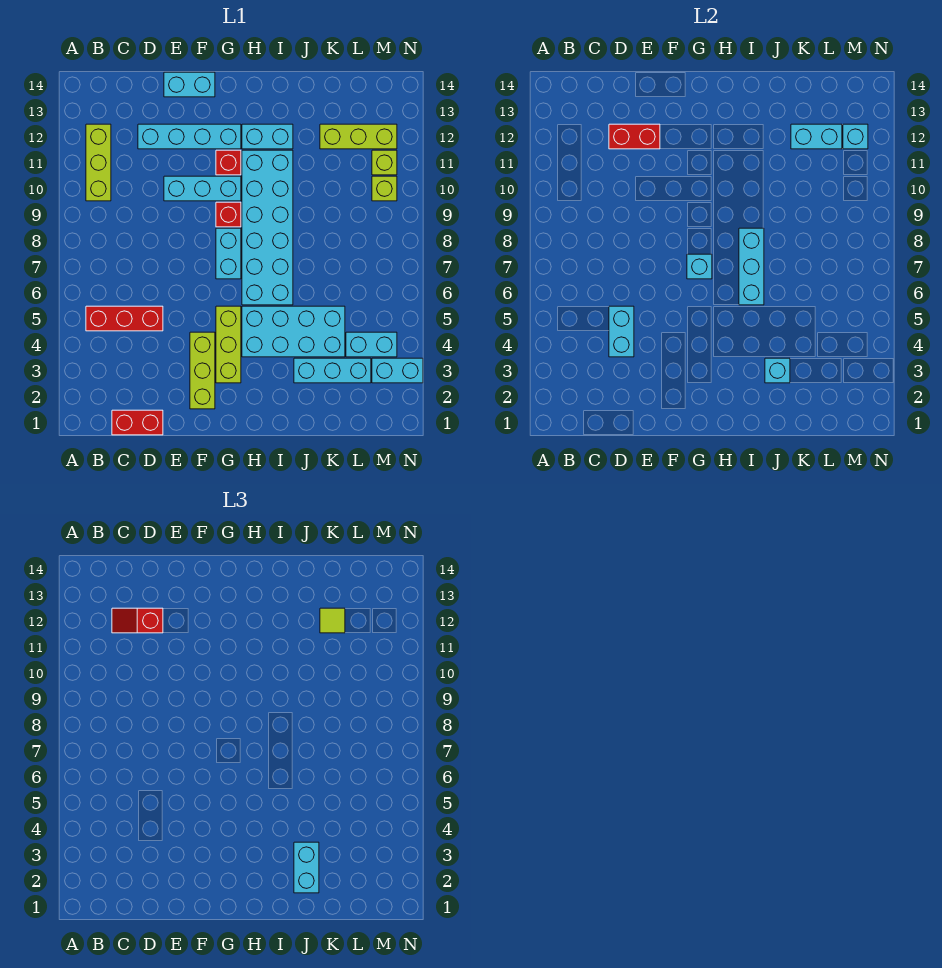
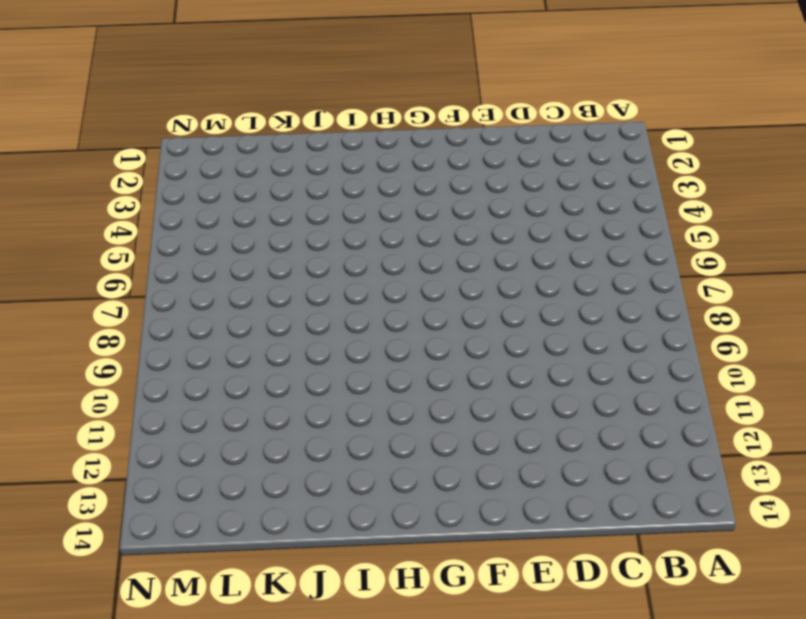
none -> red 1x3 brick [86,306,163,331]
none -> lime 1x3 brick [86,124,111,201]
none -> red 1x2 brick [112,410,163,435]
none -> cyan 1x4 brick [138,124,241,149]

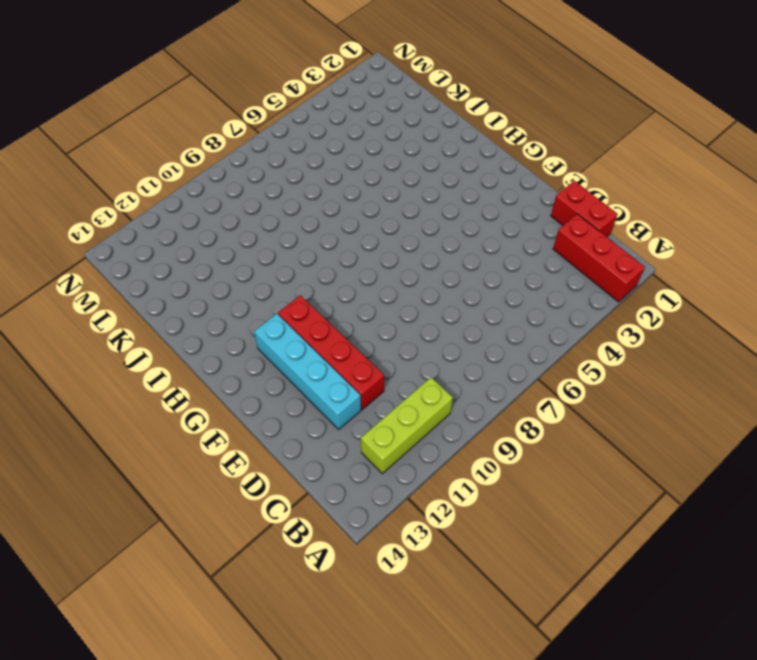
red 1x3 brick [553,214,645,302] -> red 1x3 brick moved to [86,306,163,331]
red 1x4 brick [278,295,384,410] -> red 1x1 brick [216,150,241,175]
none -> cyan 1x3 brick [164,176,241,201]
none -> cyan 1x2 brick [164,72,215,97]
none -> lime 1x3 brick [190,332,215,409]
none -> lime 1x3 brick [216,306,241,383]

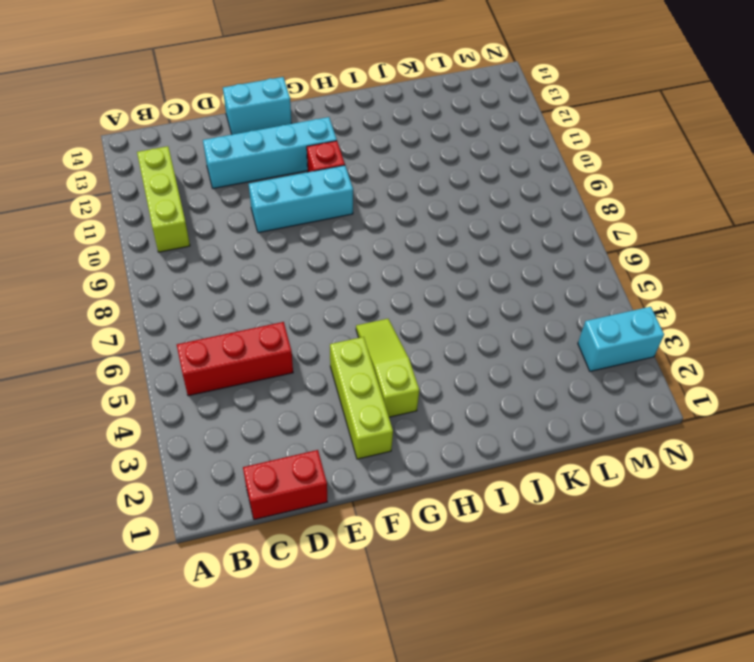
lime 1x3 slope [356,319,419,417] -> lime 1x3 brick [216,306,241,383]
none -> cyan 1x2 brick [216,228,241,279]
none -> red 1x1 brick [216,202,241,227]
none -> cyan 2x4 brick [242,306,345,357]
none -> cyan 2x6 brick [242,150,293,305]

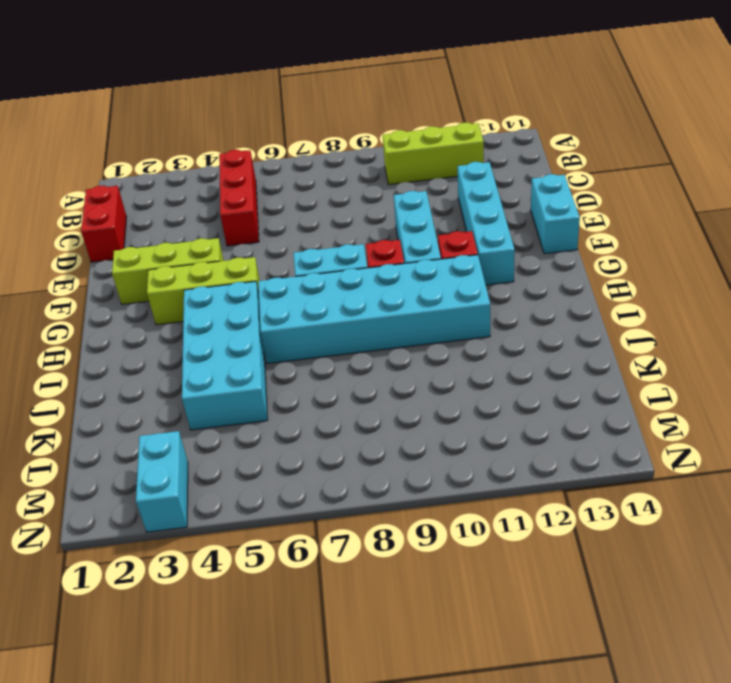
none -> cyan 1x2 brick [242,124,293,149]
none -> cyan 1x3 brick [294,358,371,383]
none -> lime 1x3 brick [320,124,397,149]
none -> cyan 1x2 brick [346,332,397,357]

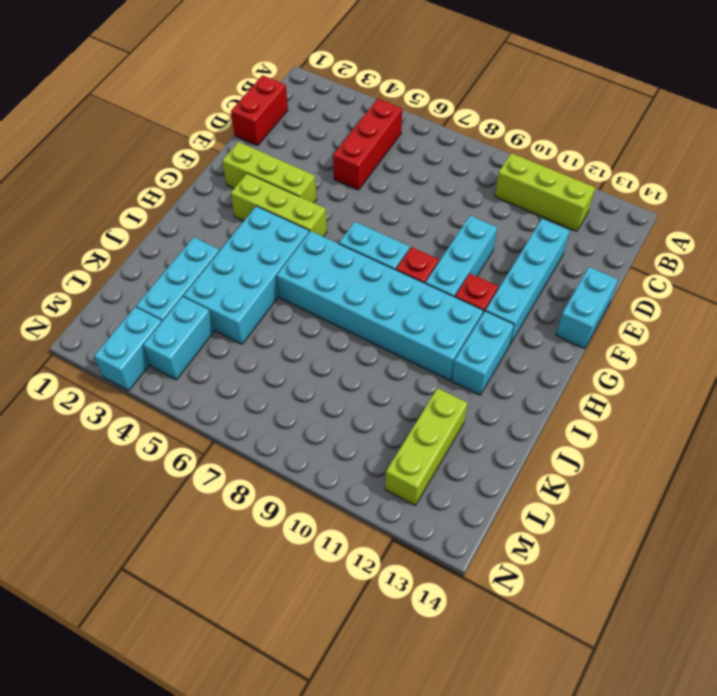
none -> lime 1x1 brick [372,176,397,201]
none -> lime 1x1 brick [372,150,397,175]
none -> cyan 1x2 brick [609,306,634,357]
none -> red 1x2 brick [609,124,660,149]

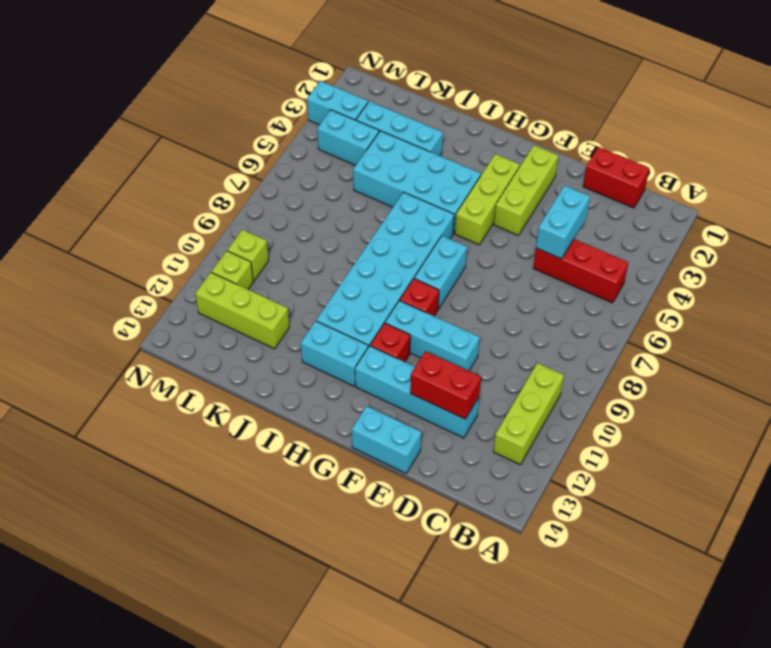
none -> cyan 1x1 brick [687,254,712,279]
none -> cyan 1x3 brick [739,228,764,305]
none -> cyan 1x1 brick [765,358,790,383]
none -> cyan 1x2 brick [791,124,842,149]

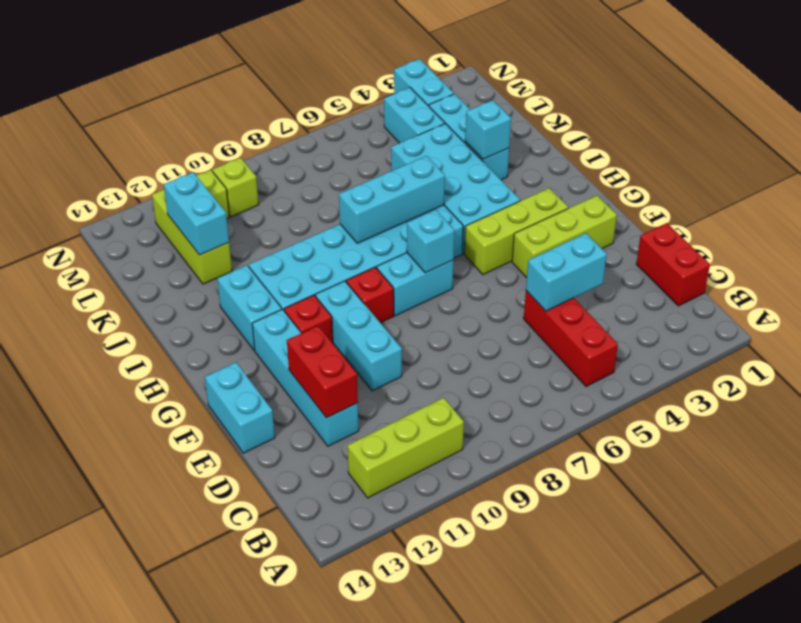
none -> cyan 1x1 brick [843,124,868,149]
none -> red 1x2 slope [112,608,163,633]
none -> cyan 1x2 brick [294,842,319,893]
none -> lime 1x1 tile [320,608,345,633]

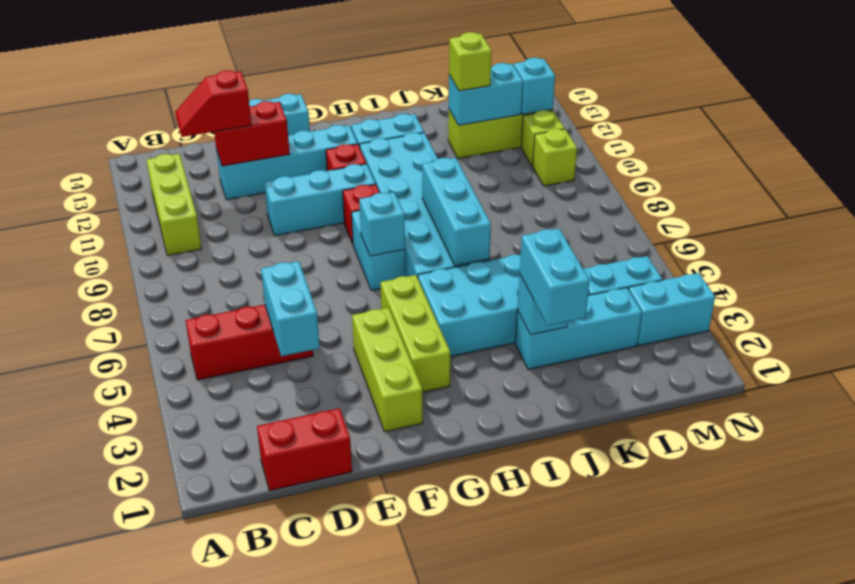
lime 1x1 brick [449,32,492,91] -> lime 1x1 tile [320,608,345,633]

